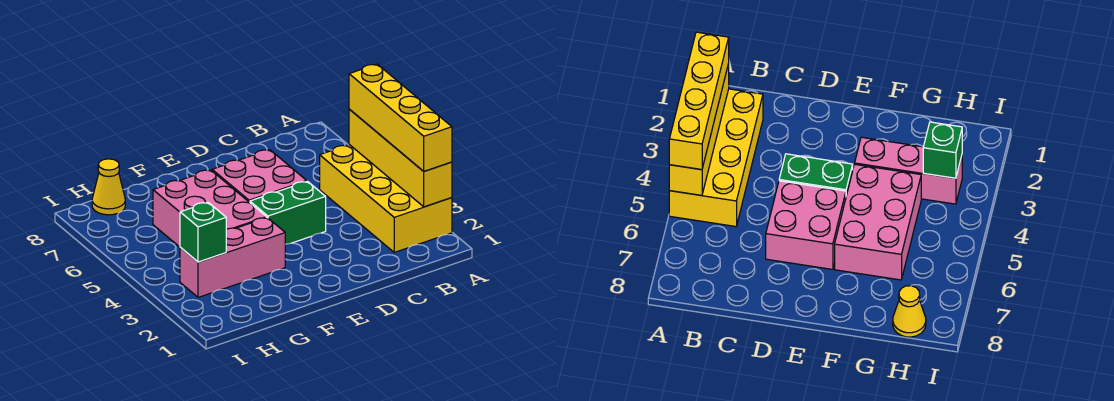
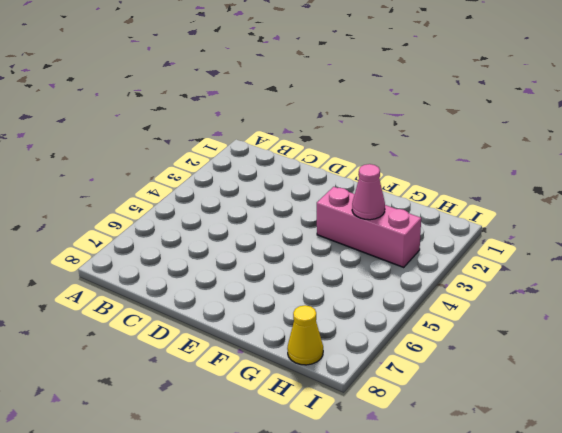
pink 1x1 cone [352,164,385,220] -> none
none -> yellow 2x4 brick [320,145,452,252]
none -> green 1x2 brick [250,181,326,244]

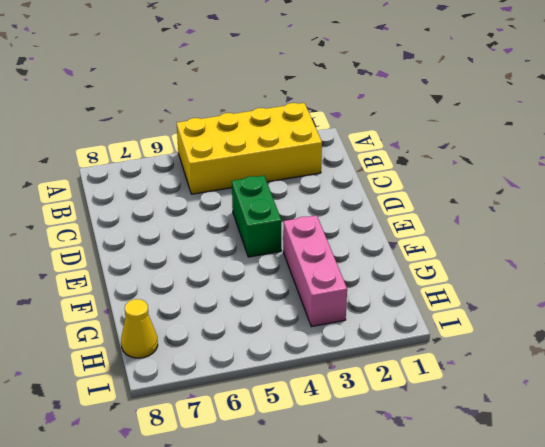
none -> pink 2x2 brick [212,150,307,202]
none -> pink 2x3 brick [153,170,266,247]

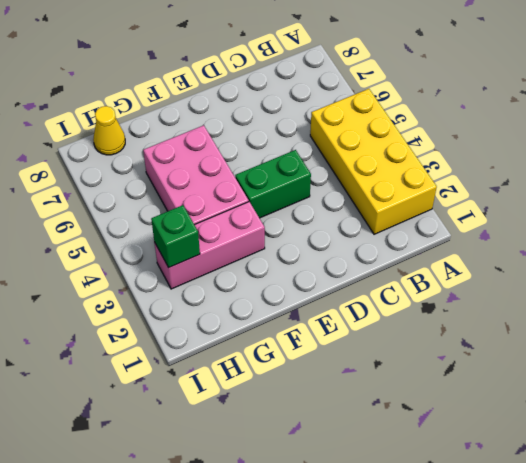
none -> pink 2x2 brick [212,150,307,202]
none -> yellow 1x4 brick [349,109,452,207]

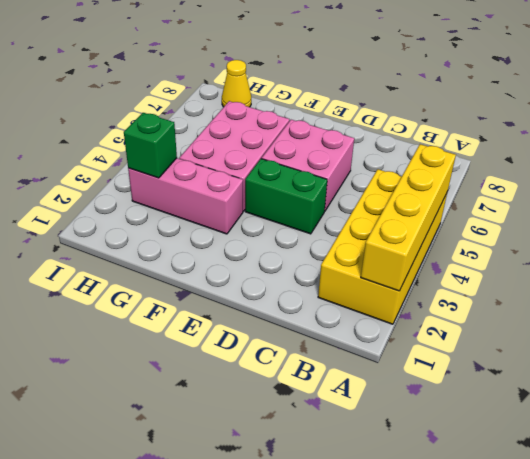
none -> yellow 1x4 brick [349,64,452,171]

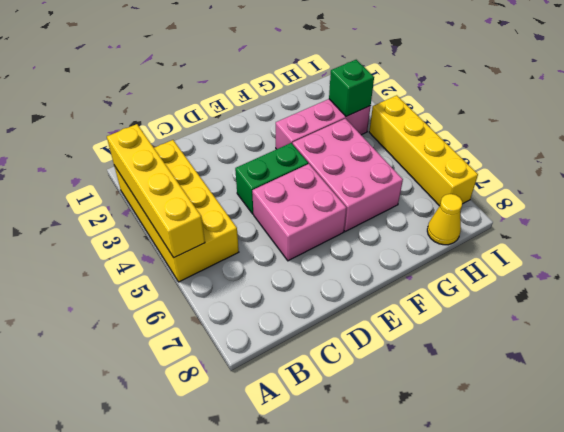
yellow 1x4 brick [369,95,478,206] -> yellow 1x4 brick moved to [349,64,452,171]

